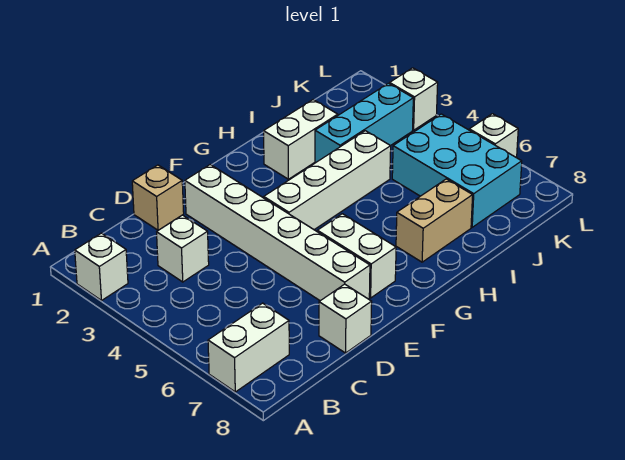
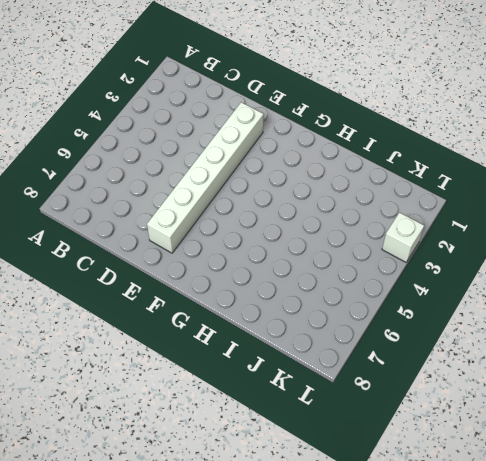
none -> white 1x1 brick [75,233,128,300]
none -> white 1x2 brick [208,303,289,392]
none -> white 1x1 brick [157,215,209,282]

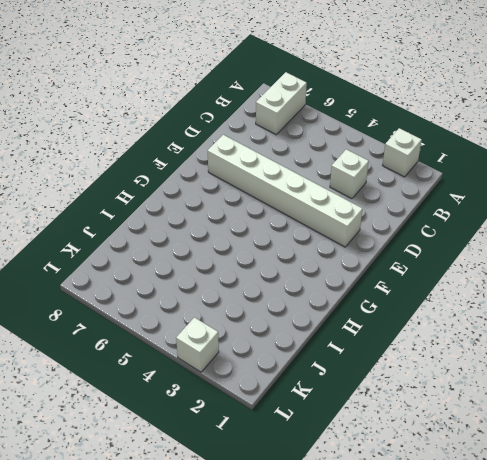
none -> tan 1x1 brick [132,165,184,230]
none -> white 1x1 brick [319,284,372,353]
none -> white 1x4 brick [264,131,391,230]

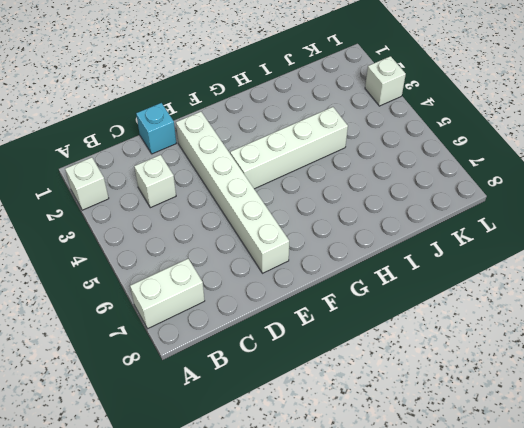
cyan 1x1 brick [136,103,176,154] -> tan 1x1 brick [132,165,184,230]
none -> white 1x1 brick [319,284,372,353]
none -> white 1x2 brick [317,214,396,298]
none -> white 1x2 brick [264,100,338,179]

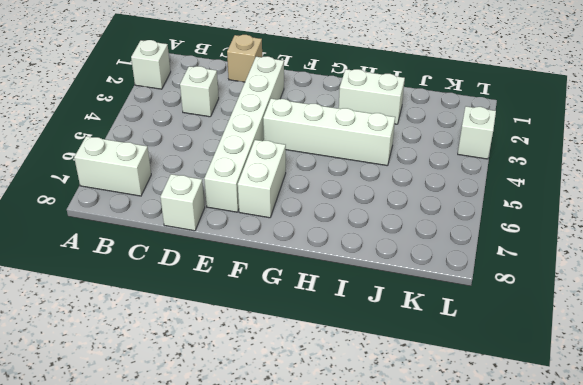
none -> tan 1x2 brick [396,179,473,262]
none -> cyan 1x3 brick [315,83,413,163]
none -> cyan 2x3 brick [392,114,522,227]

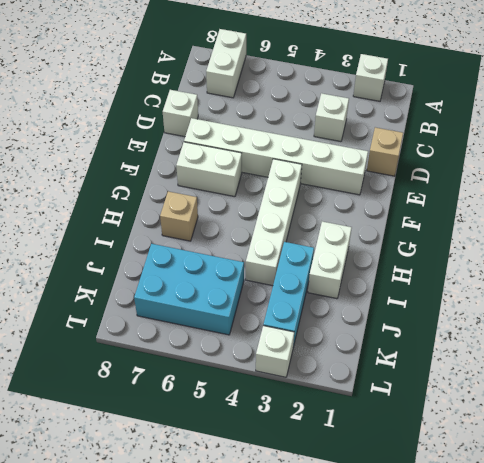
tan 1x1 brick [160,191,198,241] -> tan 1x2 brick [396,179,473,262]
none -> white 1x1 brick [469,114,518,158]

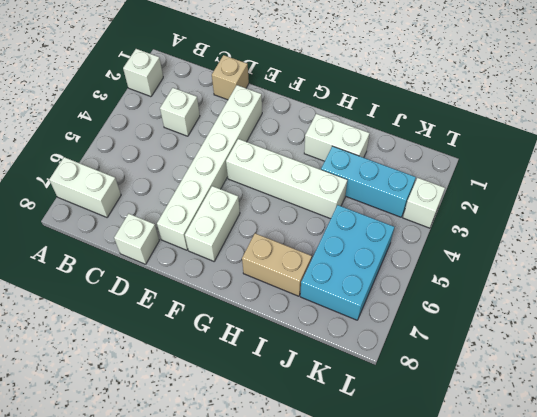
none -> white 1x1 brick [469,114,518,158]

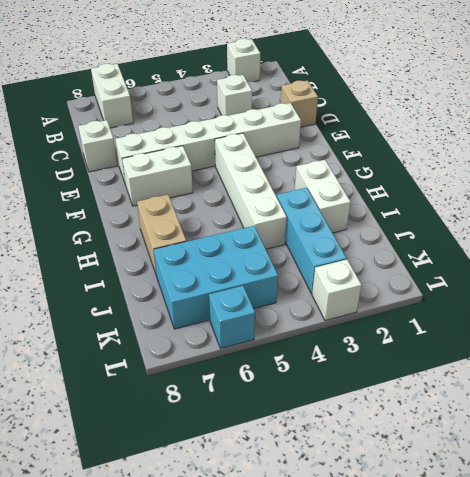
cyan 1x1 brick [209,286,255,348] -> white 1x1 brick [469,114,518,158]

